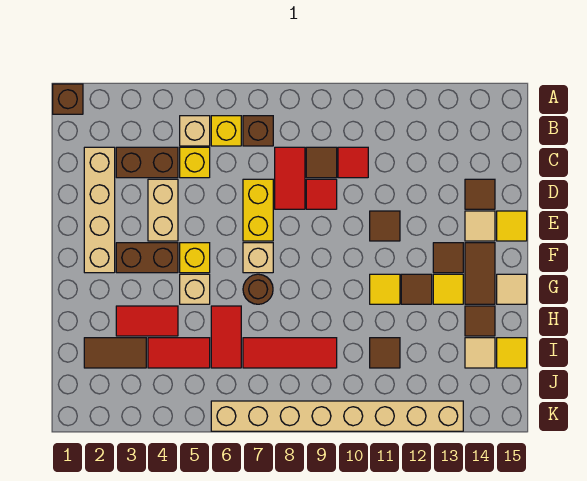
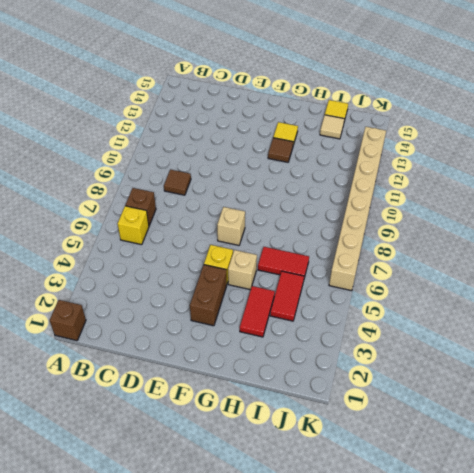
none -> tan 1x1 brick [180,116,210,146]
none -> tan 1x4 brick [84,147,115,273]
none -> brown 1x2 brick [116,147,178,178]
none -> yellow 1x1 brick [180,147,210,178]

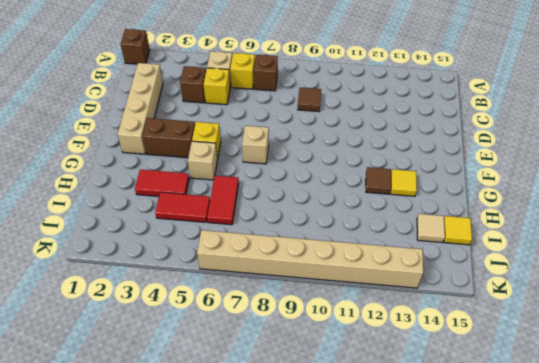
brown 1x1 brick [180,66,206,103] -> brown 1x2 brick [116,147,178,178]
none -> red 1x2 tile [275,147,305,209]
none -> red 1x1 tile [338,147,368,178]
none -> tan 1x2 brick [148,179,178,241]
none -> yellow 1x2 brick [243,179,273,241]

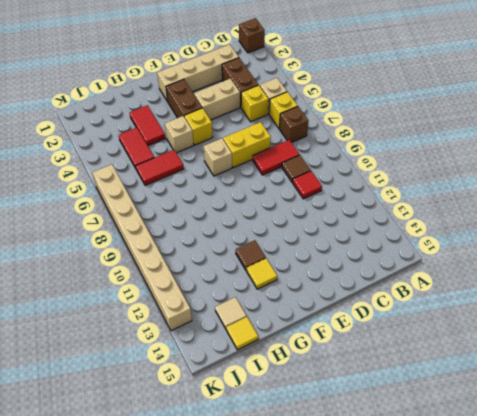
none -> red 1x1 tile [306,179,337,209]
none -> brown 1x1 tile [465,179,495,209]
none -> brown 1x1 tile [370,211,400,241]
none -> tan 1x1 tile [465,211,495,241]

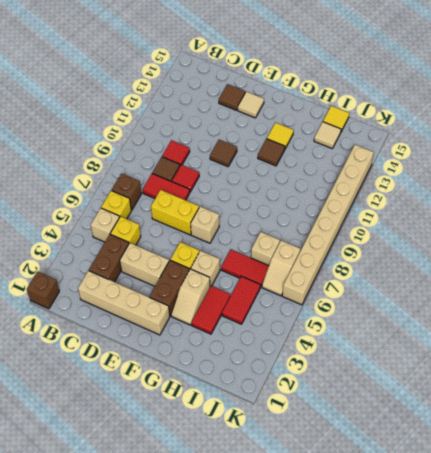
tan 1x2 slope [171,269,210,325] -> none
tan 1x1 brick [251,232,280,265] -> red 1x3 tile [243,338,337,368]
tan 1x2 slope [262,241,301,296] -> none
none -> yellow 1x1 tile [497,211,527,241]
none -> brown 1x1 tile [433,243,463,273]
none -> brown 1x2 tile [465,243,495,304]
none -> brown 1x1 round brick [243,274,273,304]

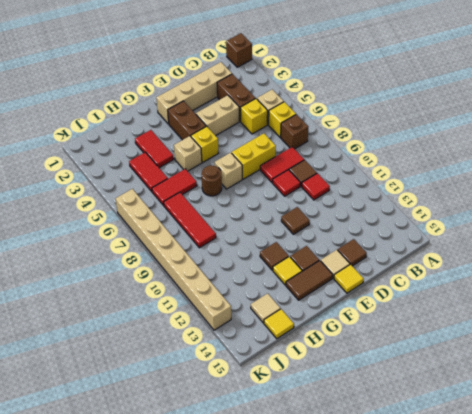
none -> yellow 1x1 tile [370,274,400,304]
none -> tan 1x1 tile [497,274,527,304]
none -> brown 1x1 tile [465,306,495,336]
none -> brown 1x2 tile [84,338,146,368]

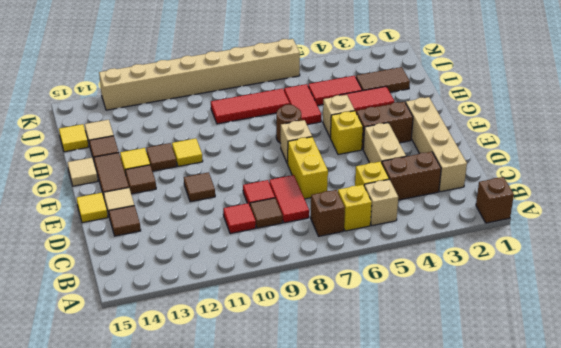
none -> brown 1x1 tile [370,338,400,368]

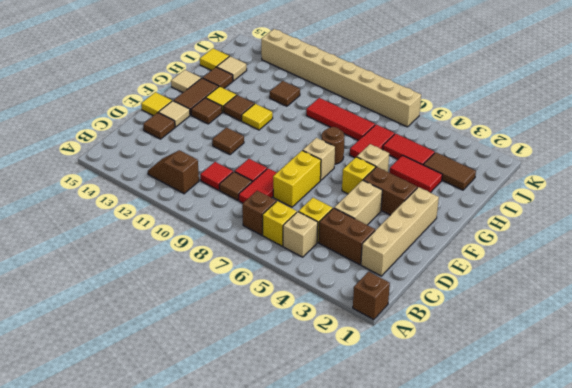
brown 1x2 slope [148,150,199,194] -> none

